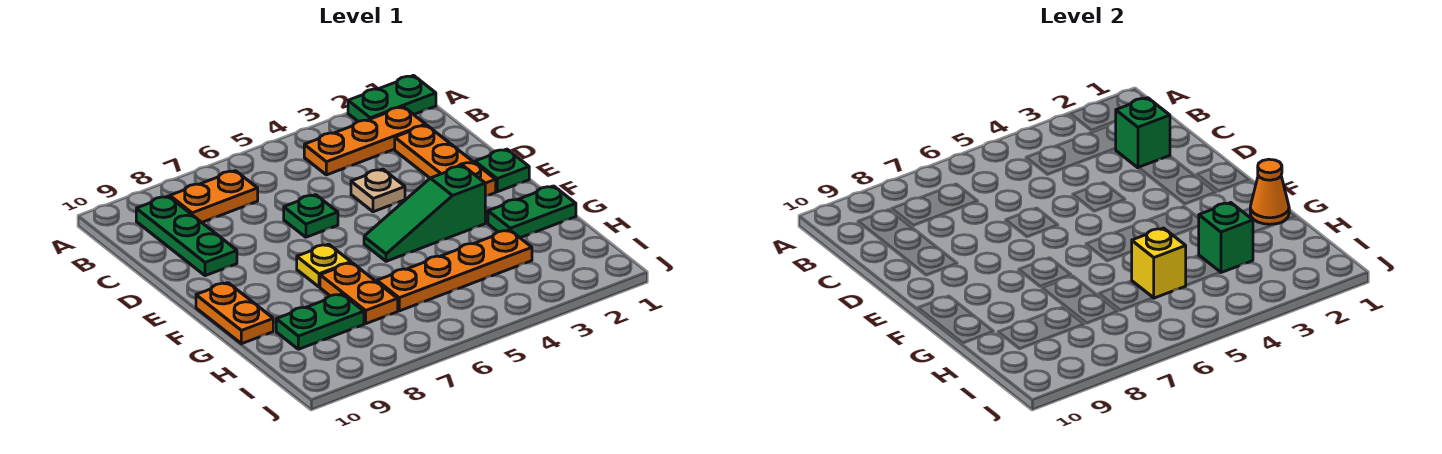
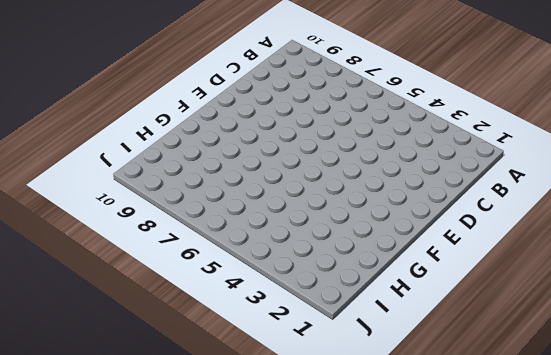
none -> green 1x2 plate [348,76,436,121]
none -> orange 1x3 plate [304,107,426,175]
none -> orange 1x2 plate [170,171,258,222]

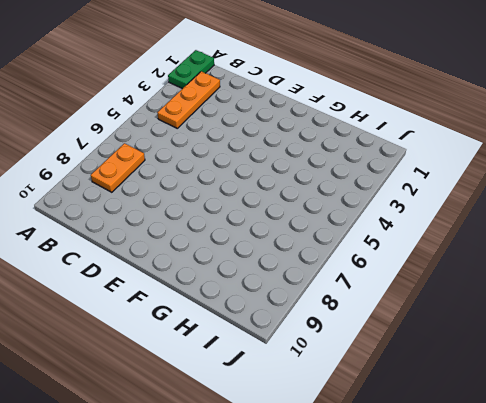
none -> green 1x3 plate [136,196,237,276]
none -> orange 1x3 plate [395,125,496,196]
none -> tan 1x1 plate [351,169,405,212]

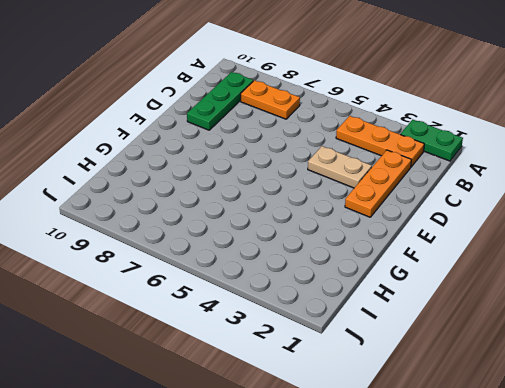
tan 1x2 plate [308,146,372,188] -> tan 1x1 plate [351,169,405,212]
none -> green 1x1 plate [284,195,338,237]
none -> green 1x1 plate [475,149,529,192]
none -> green 1x3 slope [364,166,485,261]

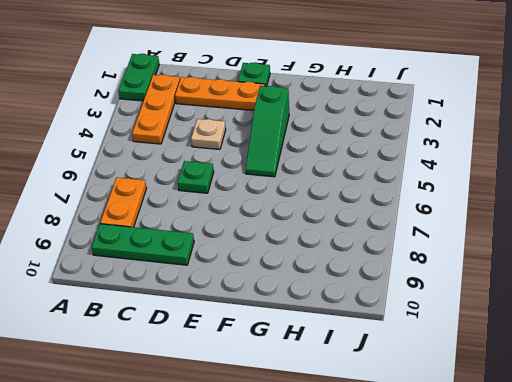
none -> yellow 1x1 plate [297,244,351,287]
none -> orange 1x2 plate [196,283,273,344]
none -> green 1x2 plate [488,186,576,238]

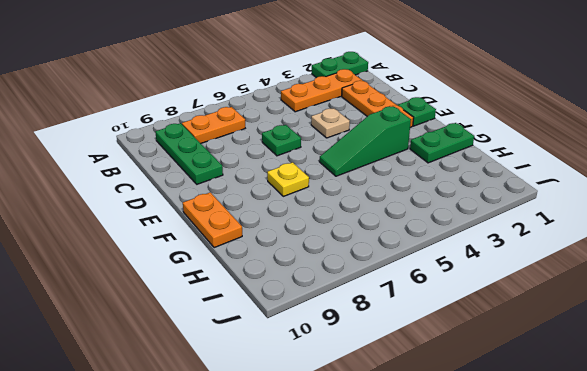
none -> orange 1x2 plate [320,263,398,324]
none -> orange 1x4 plate [377,230,532,311]
none -> green 1x2 plate [276,294,364,349]

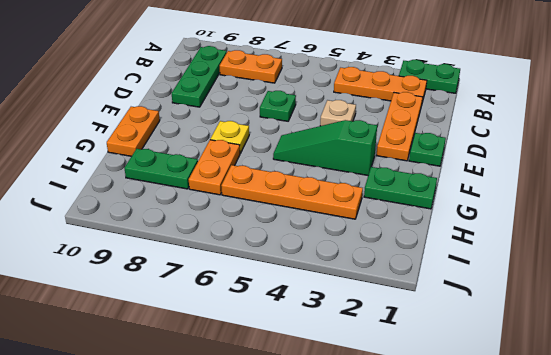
none -> green 1x1 brick [1115,98,1170,168]
none -> orange 1x1 cone [1250,159,1289,224]
none -> green 1x1 brick [1198,203,1253,273]

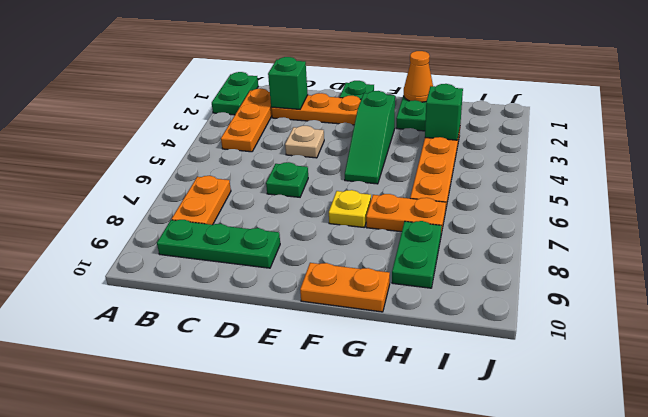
none -> yellow 1x1 brick [1131,228,1186,298]

